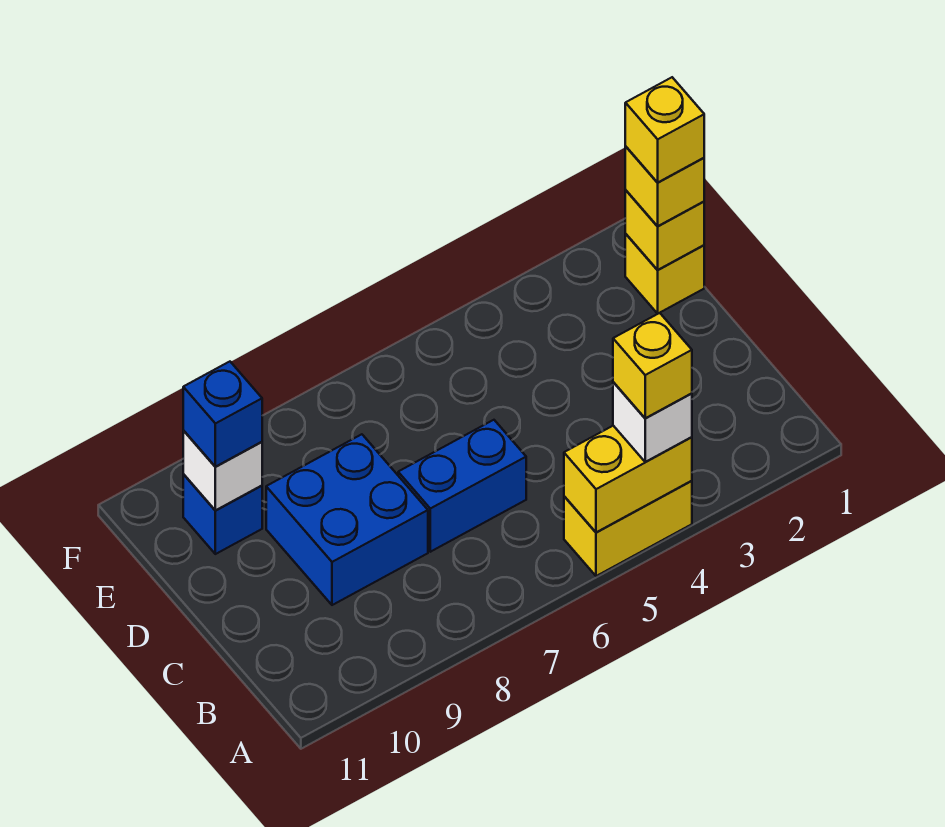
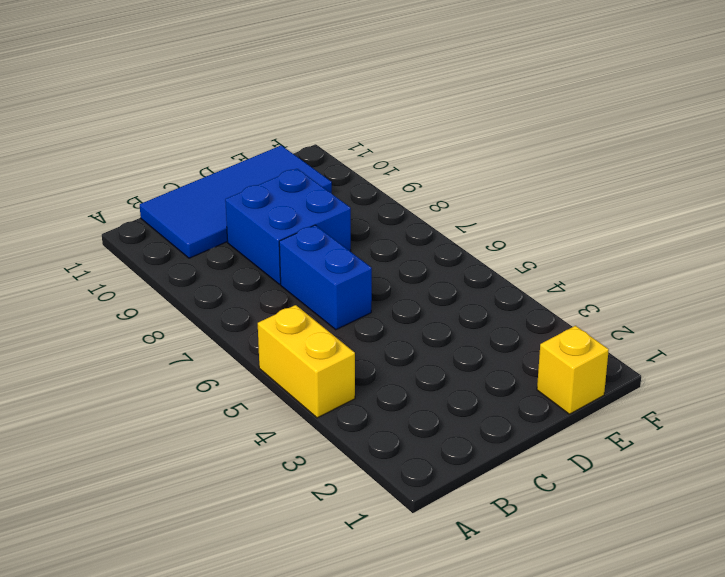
blue 2x4 tile [140,145,332,258] -> blue 1x1 brick [183,474,262,554]
none -> yellow 1x2 brick [564,426,692,532]
none -> yellow 1x1 brick [625,190,704,270]
none -> white 1x1 brick [183,431,262,510]

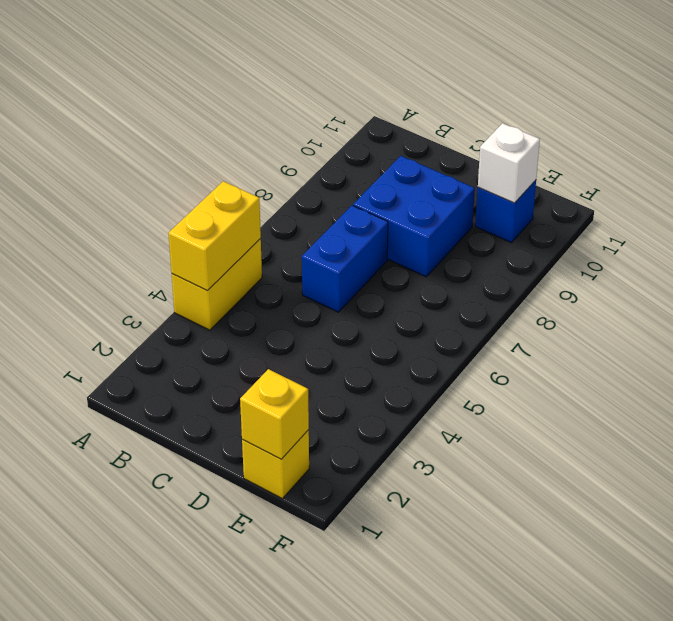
none -> white 1x1 brick [613,382,692,462]
none -> yellow 1x1 brick [625,147,704,226]
none -> blue 1x1 brick [183,362,262,467]

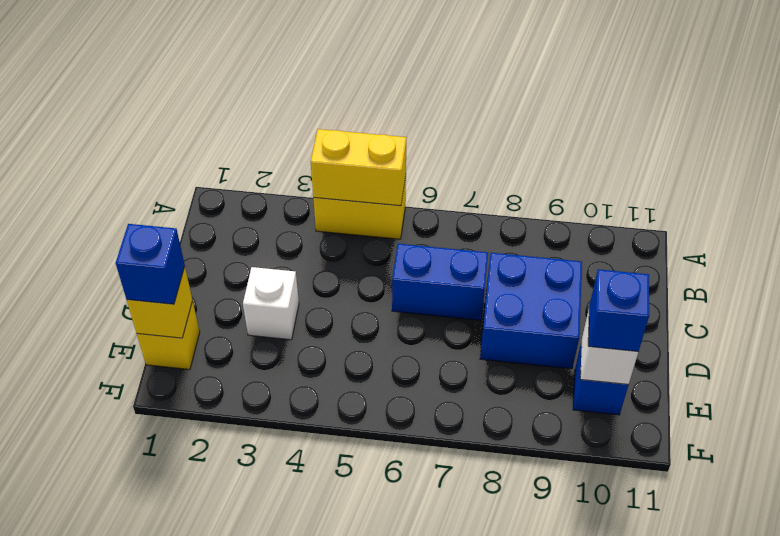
white 1x1 brick [243,267,299,340] -> white 1x1 brick moved to [613,382,692,462]
blue 1x1 brick [116,224,185,304] -> yellow 1x1 brick [625,147,704,226]
none -> yellow 1x1 brick [613,313,692,418]
none -> yellow 1x1 brick [625,77,704,183]

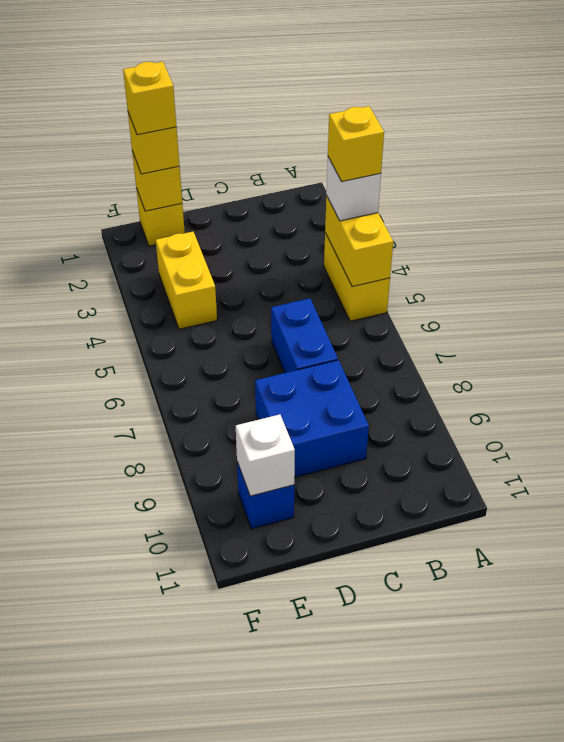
yellow 1x2 brick [156,232,217,329] -> none
none -> blue 1x1 brick [183,362,262,467]

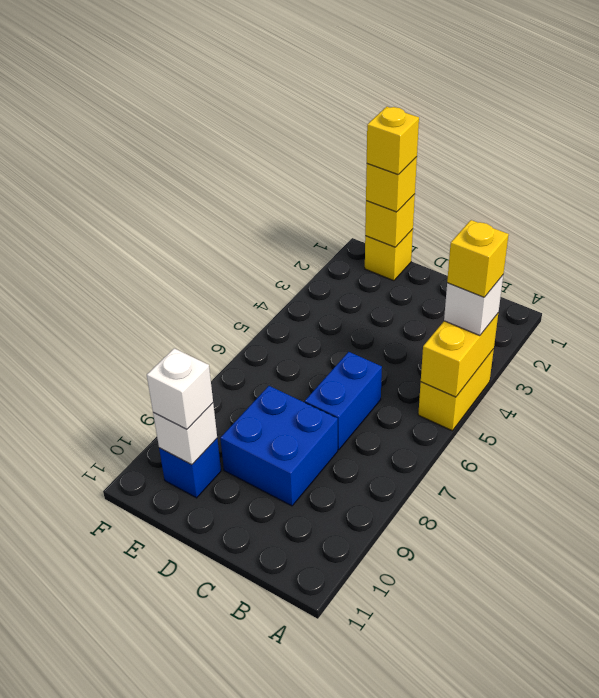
white 1x1 brick [147,348,213,429] -> blue 1x1 brick [183,362,262,467]

